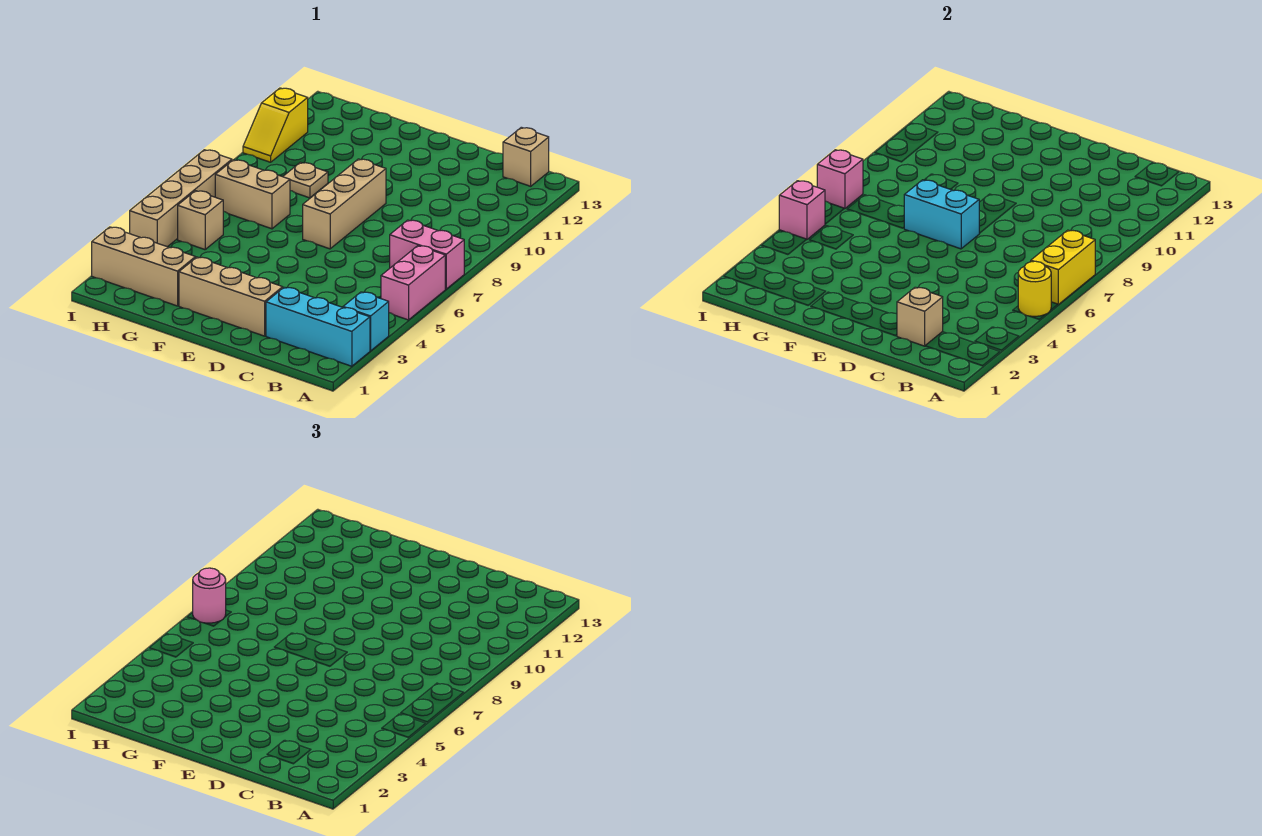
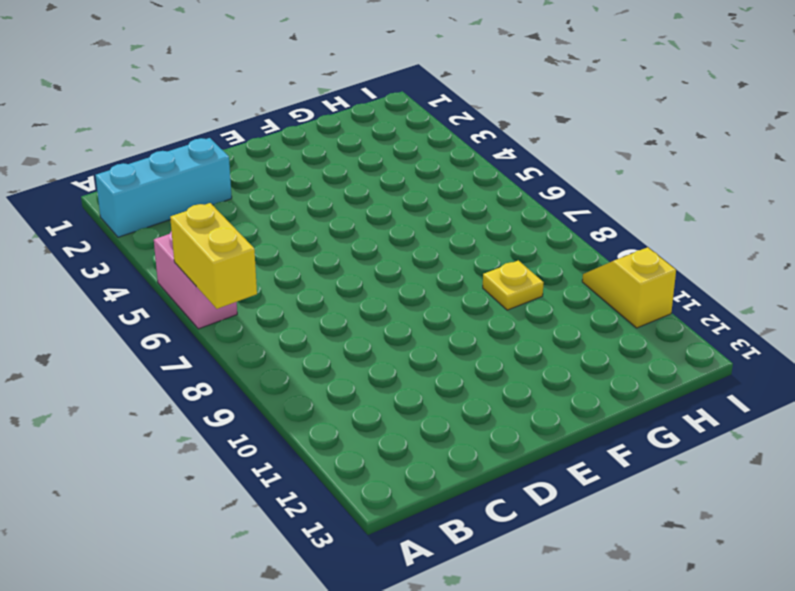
yellow 1x1 plate [483,260,544,310] -> tan 1x1 plate [283,162,328,198]
none -> cyan 1x1 brick [343,292,389,351]
none -> pink 1x2 brick [390,220,464,289]
none -> tan 1x1 brick [503,127,549,186]

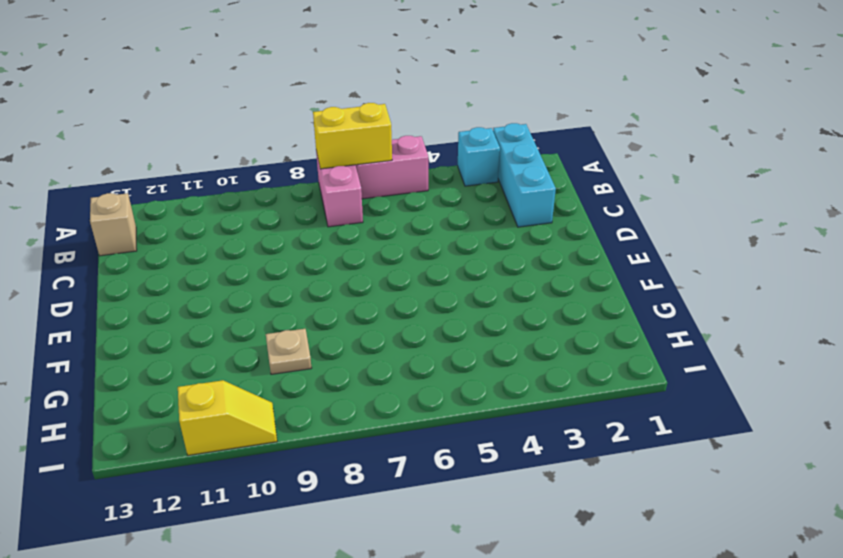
none -> tan 1x3 brick [179,257,283,336]
none -> tan 1x3 brick [303,159,386,249]
none -> tan 1x3 brick [92,227,196,306]

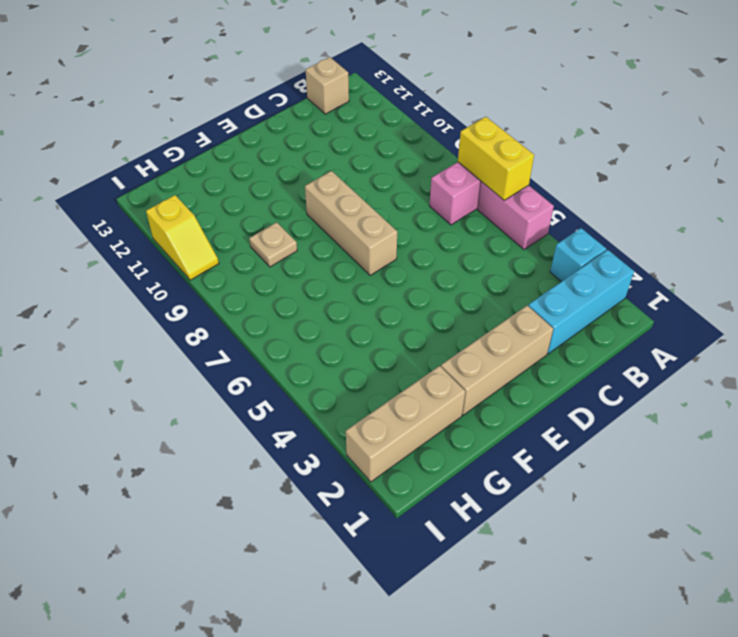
none -> tan 1x2 brick [215,160,290,229]
none -> tan 1x1 brick [178,191,223,250]
none -> tan 1x4 brick [130,150,232,247]

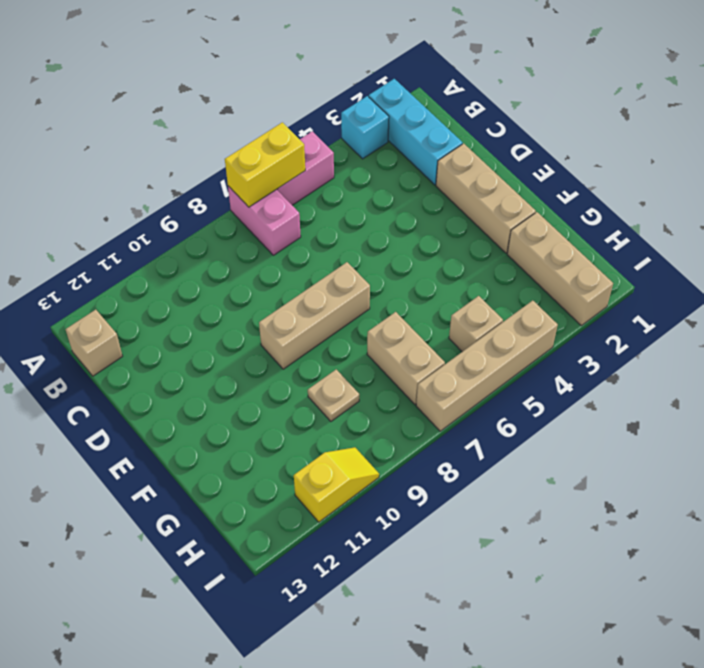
none -> yellow 1x1 round brick [1018,261,1051,316]
none -> tan 1x1 brick [897,287,943,346]
none -> cyan 1x2 brick [904,180,979,249]

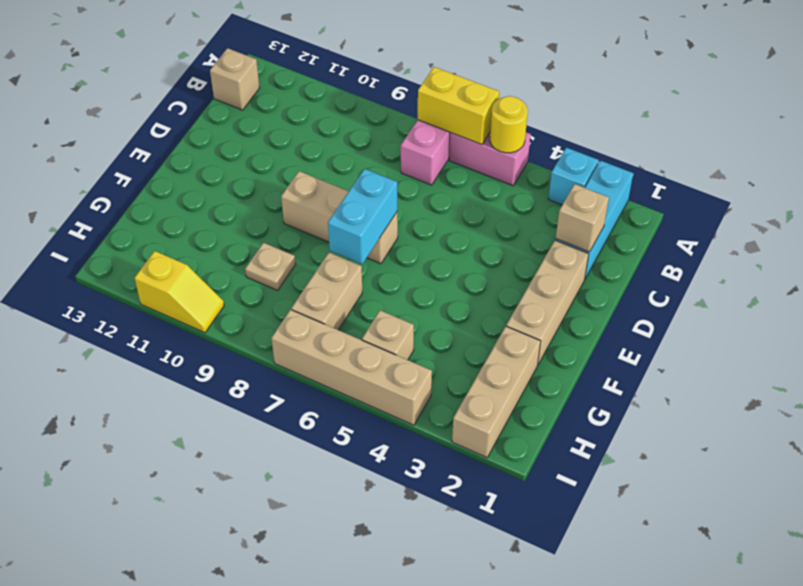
none -> pink 1x1 brick [779,181,825,240]
none -> pink 1x1 brick [817,150,863,209]
none -> pink 1x1 round brick [193,568,226,623]

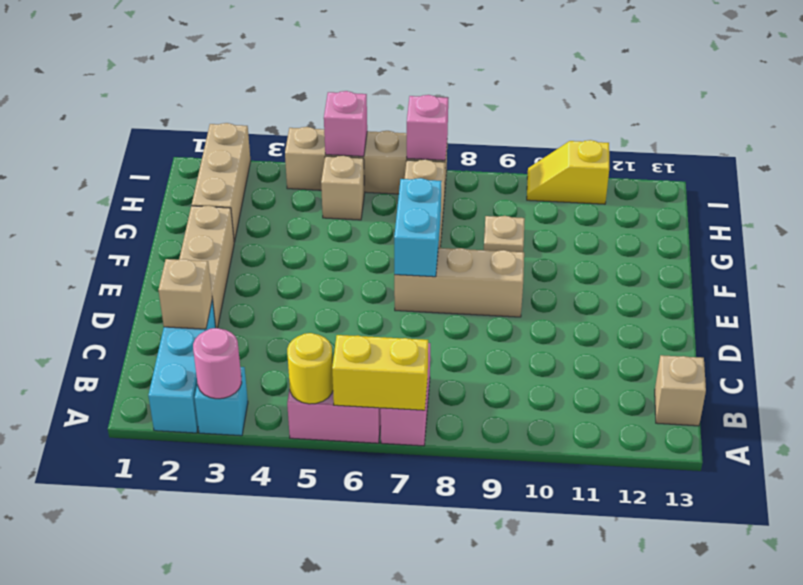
pink 1x1 round brick [193,328,242,399] -> pink 1x1 round brick moved to [193,568,226,623]

